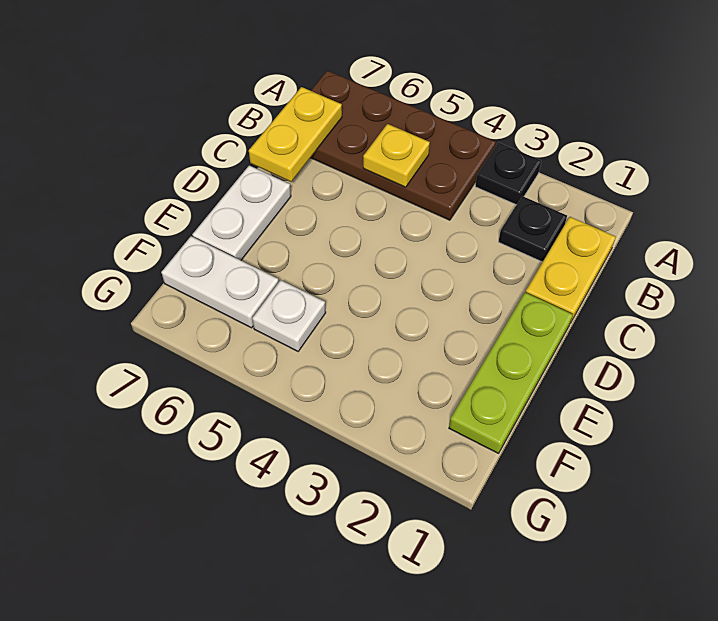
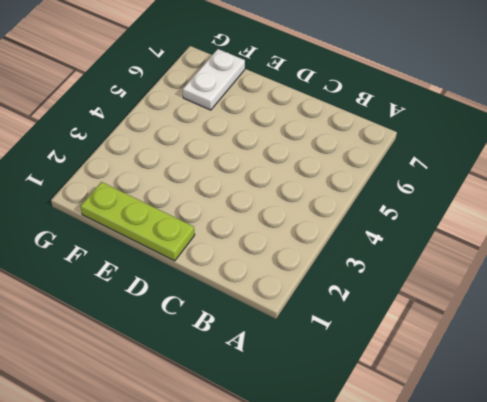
none -> black 1x1 plate [475,143,541,205]
none -> brown 2x4 plate [310,71,496,220]

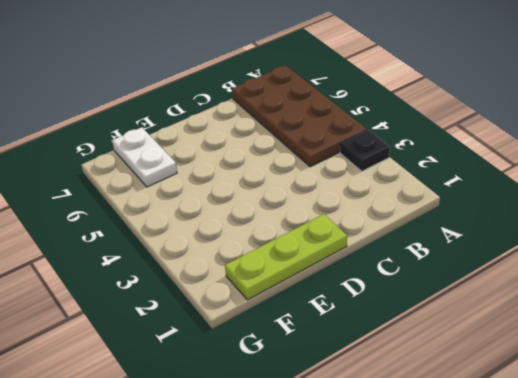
none -> yellow 1x2 plate [526,217,616,323]
none -> black 1x1 plate [498,196,567,262]

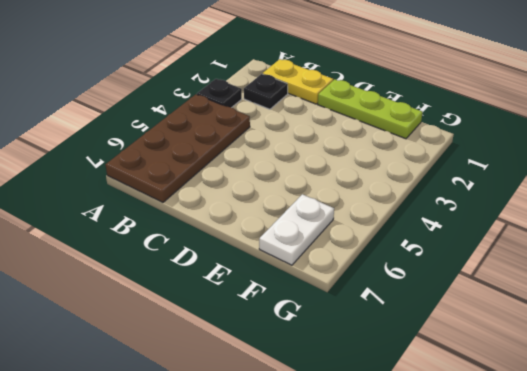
none -> white 1x2 plate [192,166,291,260]
none -> white 1x1 plate [252,280,326,351]

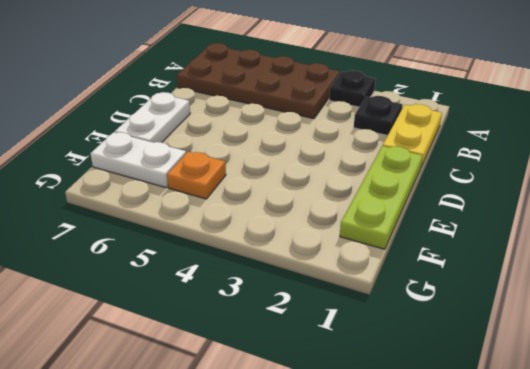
orange 1x1 plate [167,152,226,199] -> white 1x1 plate [252,280,326,351]
none -> yellow 1x1 plate [363,124,430,187]
none -> yellow 1x2 plate [249,87,342,182]

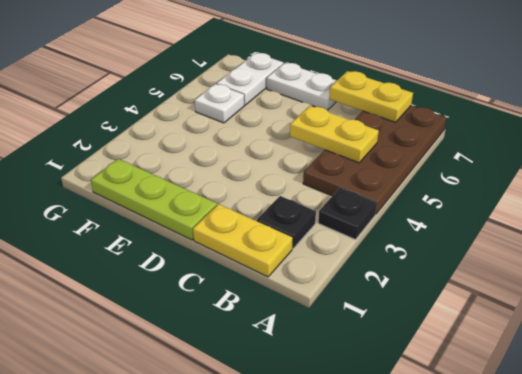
yellow 1x2 plate [290,106,379,163] -> yellow 1x1 plate [363,124,430,187]

